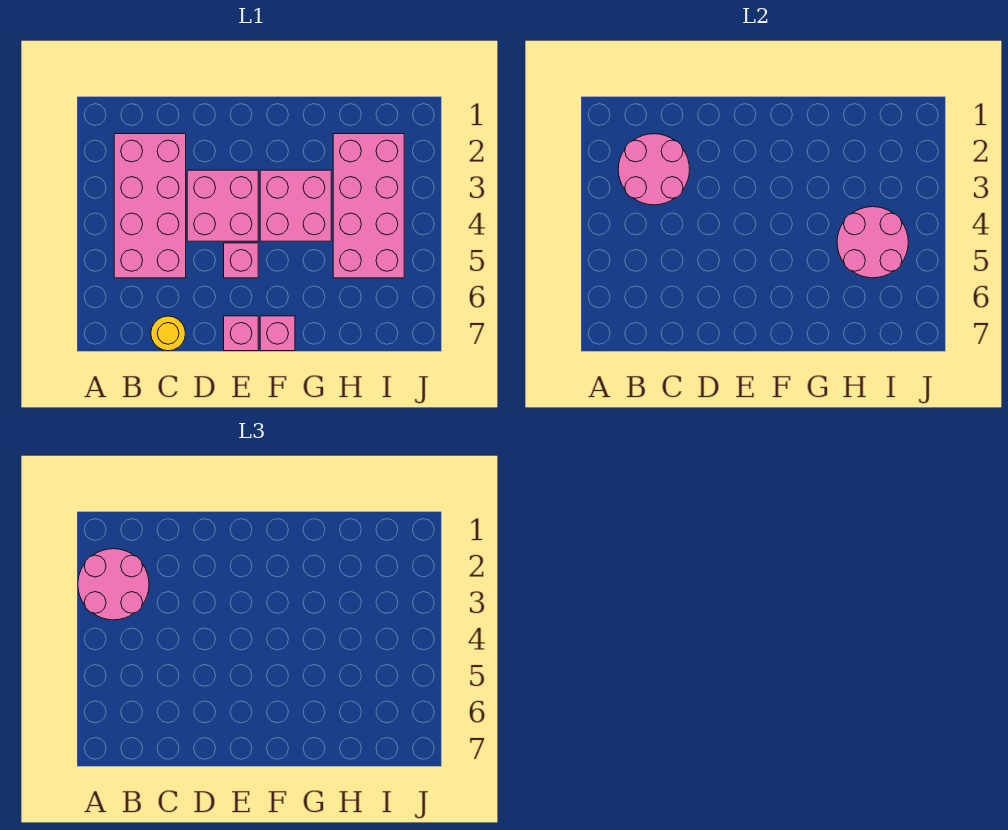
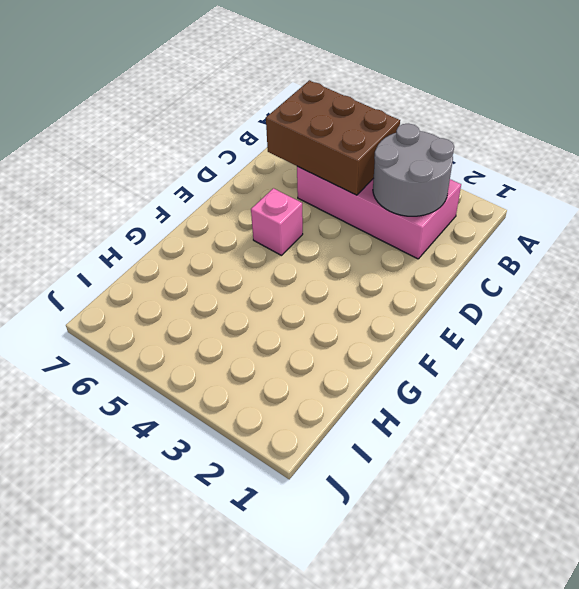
grey 2x2 round brick [373,124,454,216] -> pink 2x2 round brick [618,134,690,205]
brown 2x3 brick [266,80,400,195] -> none
none -> yellow 1x1 round brick [151,316,186,351]
none -> pink 2x2 brick [187,170,258,241]

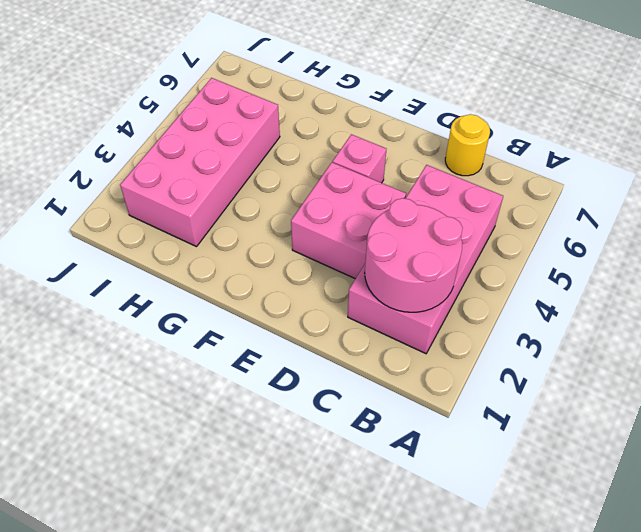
none -> pink 1x1 brick [224,316,258,351]
none -> pink 2x2 brick [260,170,331,241]

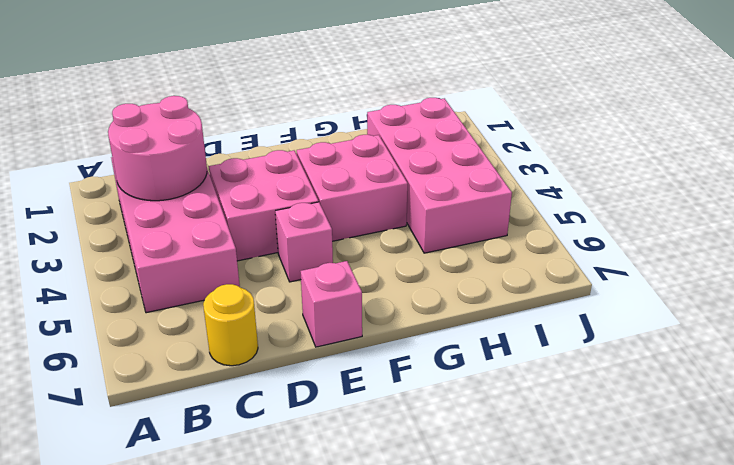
none -> pink 1x1 brick [260,316,295,351]
none -> pink 2x2 round brick [837,207,908,278]

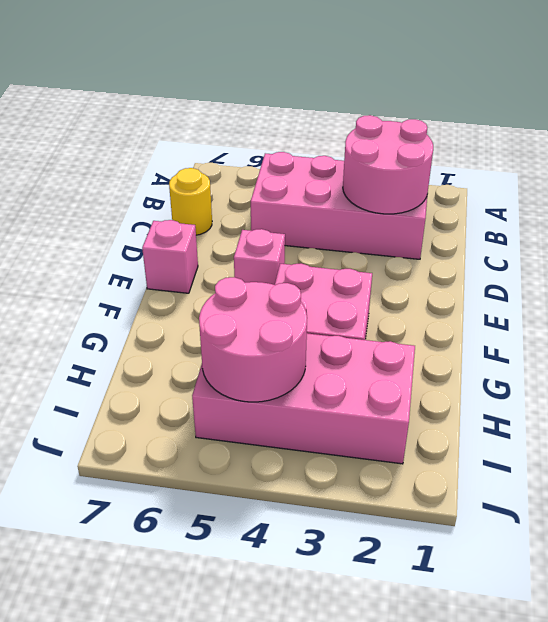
none -> pink 2x2 brick [187,170,258,241]
none -> pink 1x1 brick [260,316,295,351]

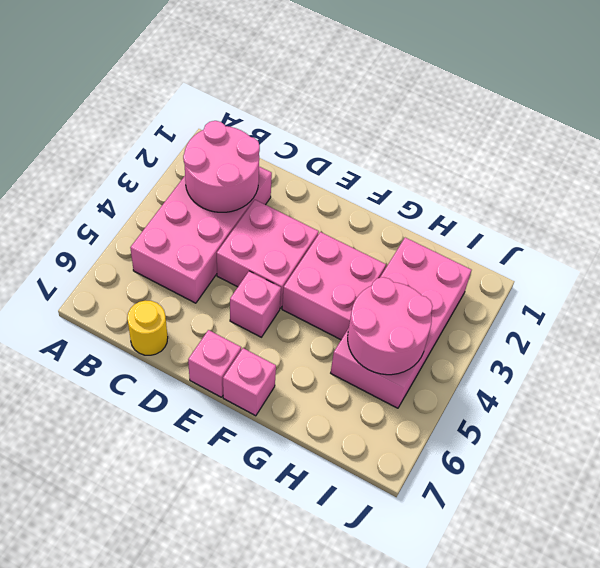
none -> pink 2x2 round brick [78,549,149,620]

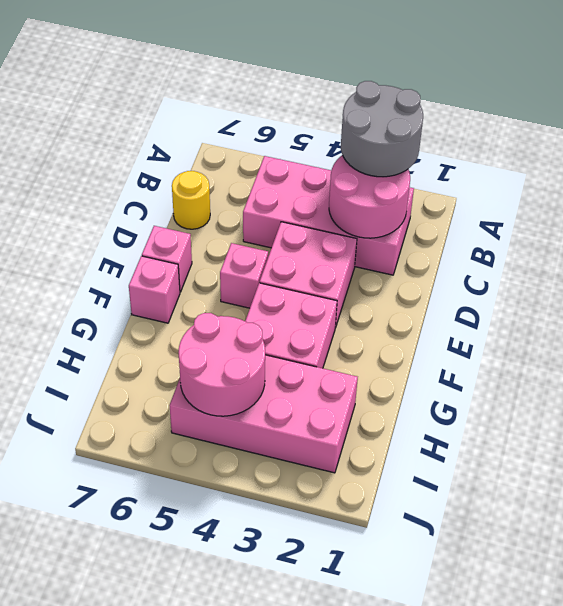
grey 2x2 round brick [341,81,423,177] -> pink 2x2 round brick [78,549,149,620]

